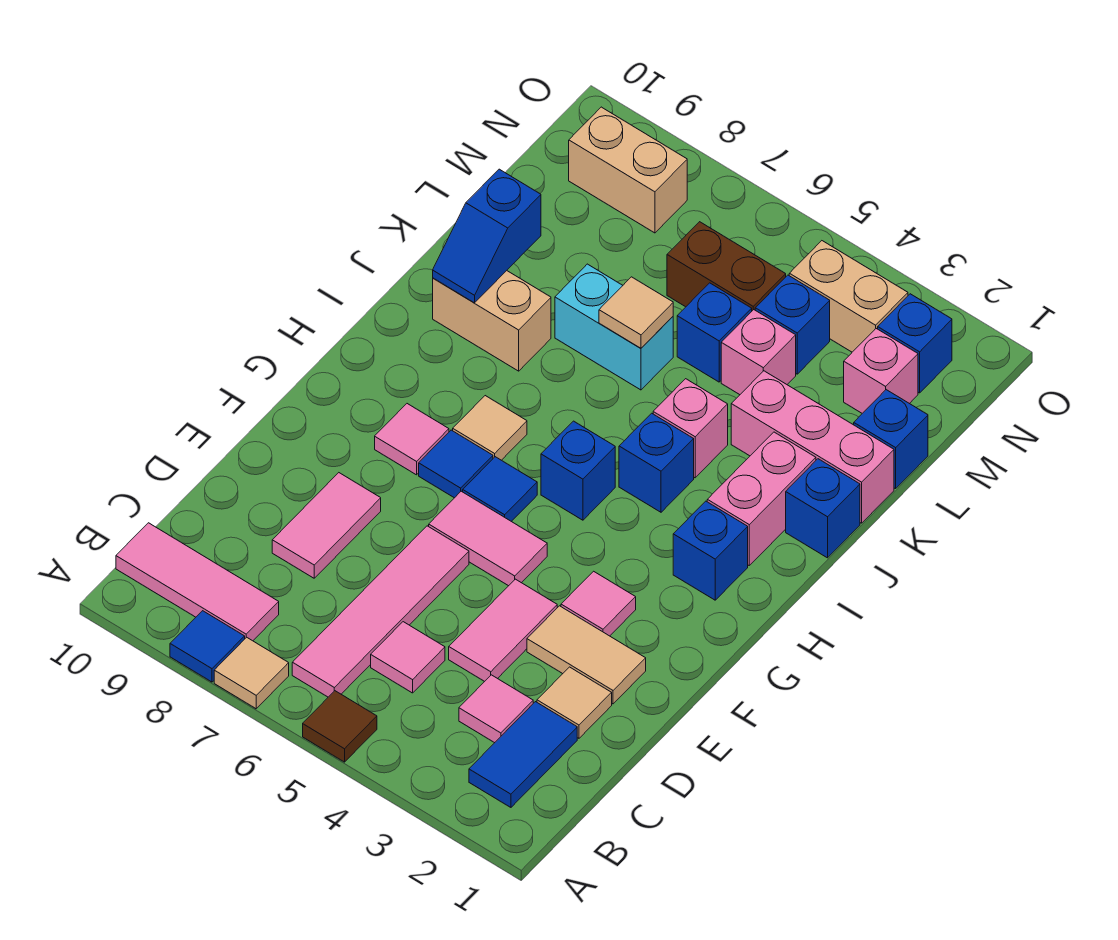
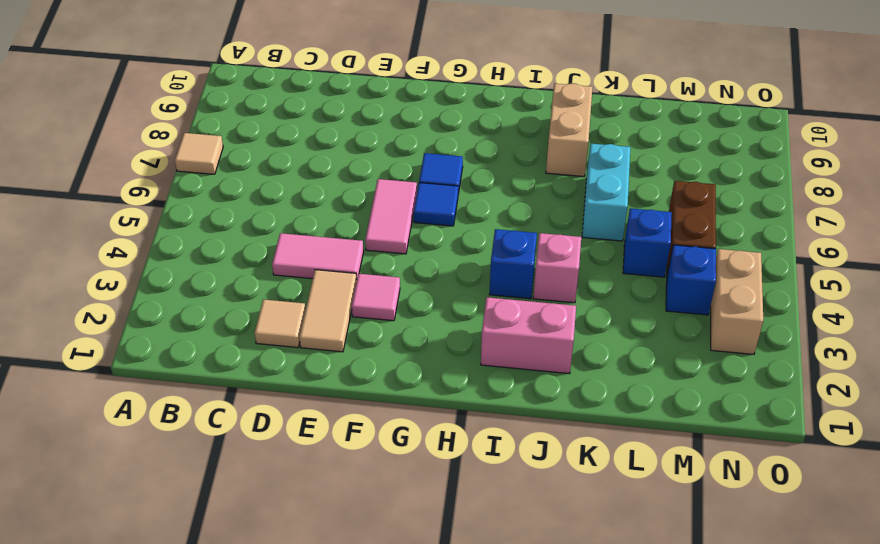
none -> brown 1x1 tile [303,691,377,762]
none -> blue 1x1 tile [170,611,245,682]
none -> blue 1x2 tile [469,702,577,807]
none -> pink 1x4 tile [292,526,469,697]

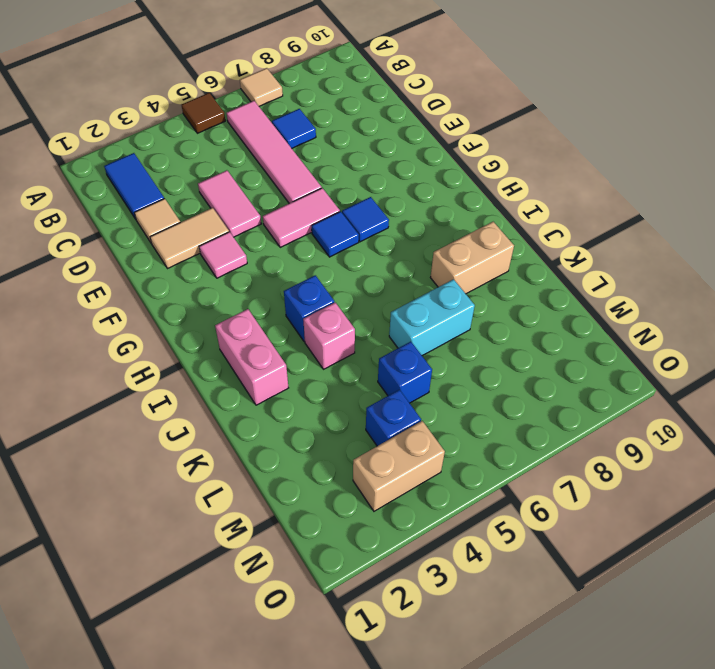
blue 1x1 tile [272,109,316,148] -> blue 1x1 tile moved to [170,611,245,682]
none -> pink 1x3 tile [116,523,279,641]
none -> pink 1x1 tile [459,675,533,743]
none -> pink 1x1 tile [371,622,445,693]
none -> pink 1x2 tile [272,473,381,578]

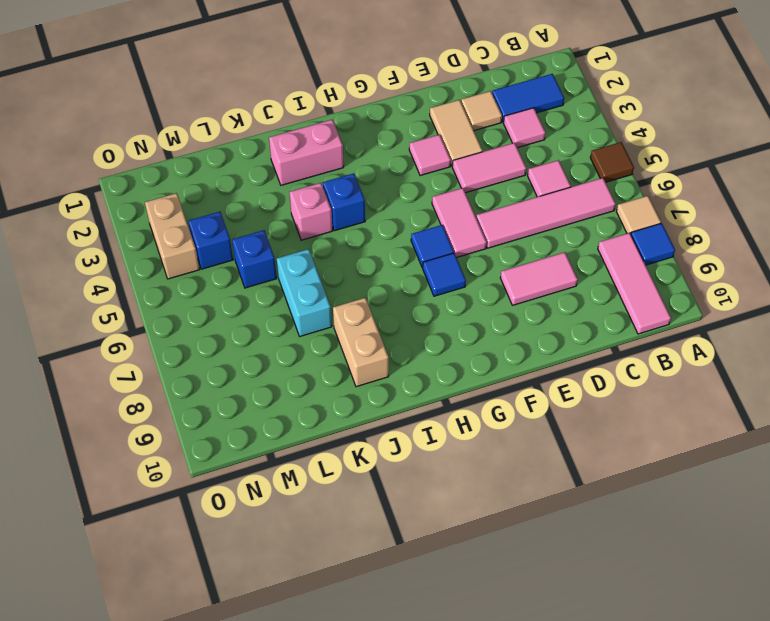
none -> pink 1x1 tile [375,404,449,475]
none -> blue 1x1 brick [673,501,748,600]
none -> blue 1x1 brick [541,421,615,520]
none -> tan 1x1 tile [453,396,527,460]

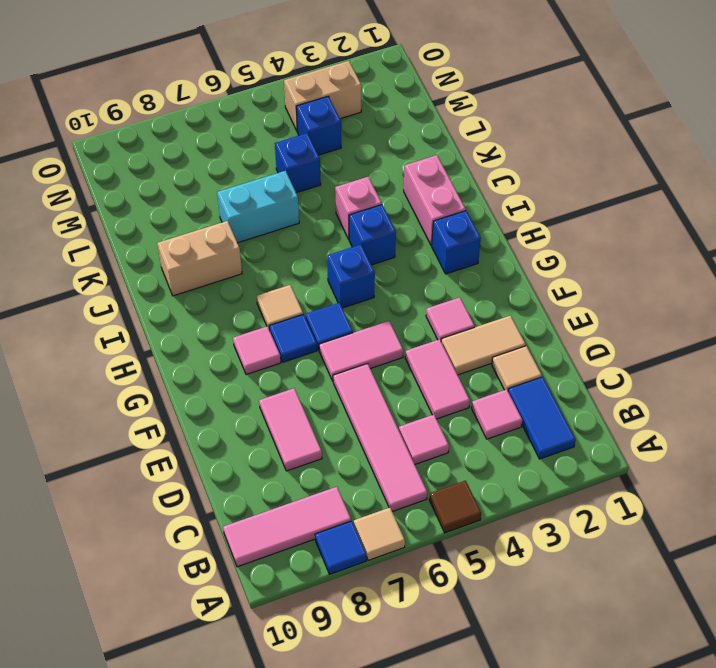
none -> blue 1x1 brick [786,459,860,558]
none -> pink 1x3 brick [731,371,894,523]
none -> blue 1x1 brick [854,390,928,489]
none -> pink 1x1 brick [721,310,796,395]

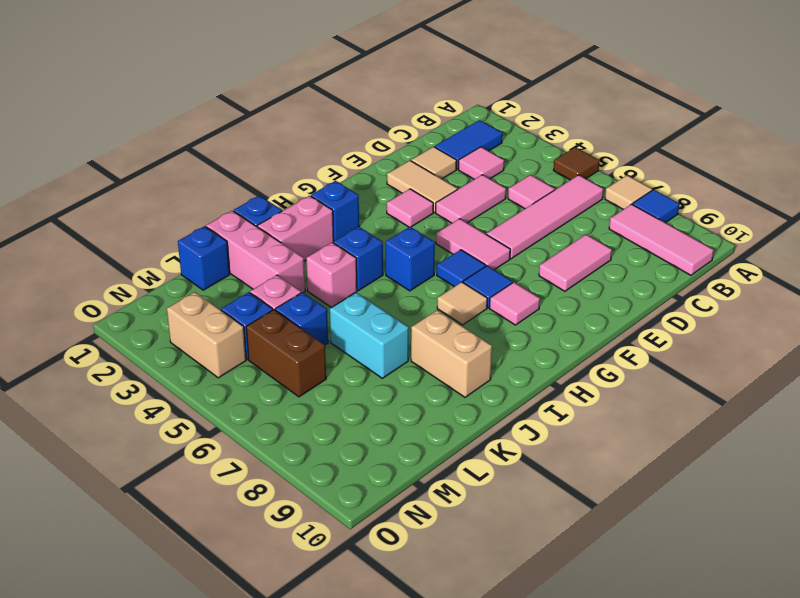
none -> pink 1x1 brick [844,329,918,413]
none -> blue 1x1 brick [878,294,952,393]
none -> tan 1x2 brick [569,107,687,233]
none -> blue 1x2 slope [433,169,541,303]

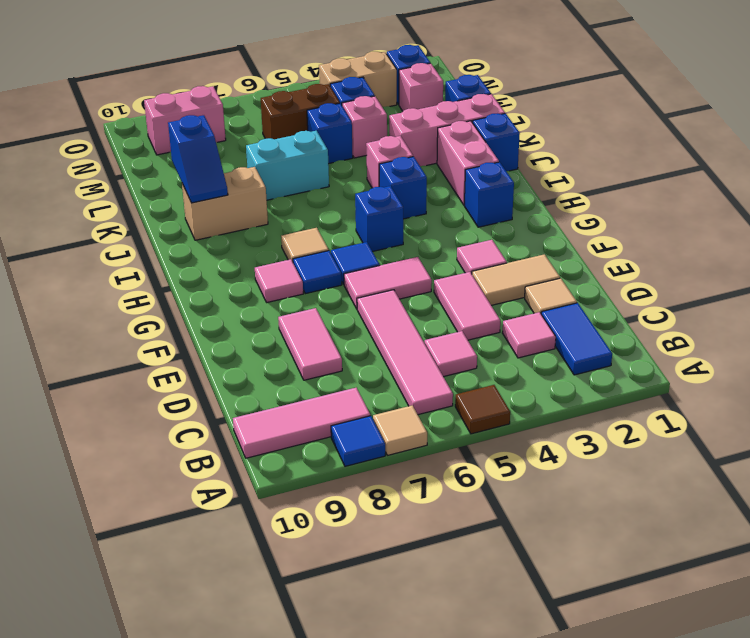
pink 1x2 brick [144,86,226,155] -> tan 1x2 brick [569,107,687,233]
none -> tan 1x1 tile [599,277,673,348]

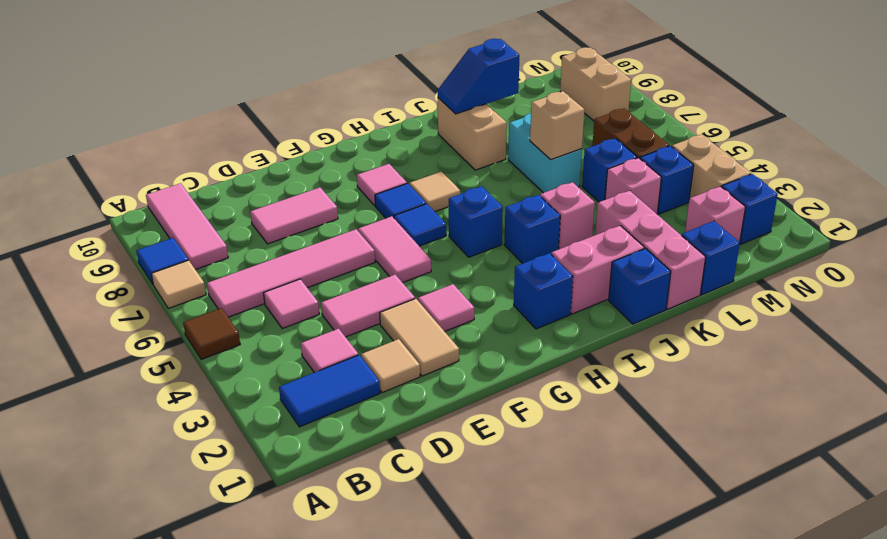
tan 1x1 brick [530,91,585,160] -> tan 1x1 tile [599,277,673,348]

